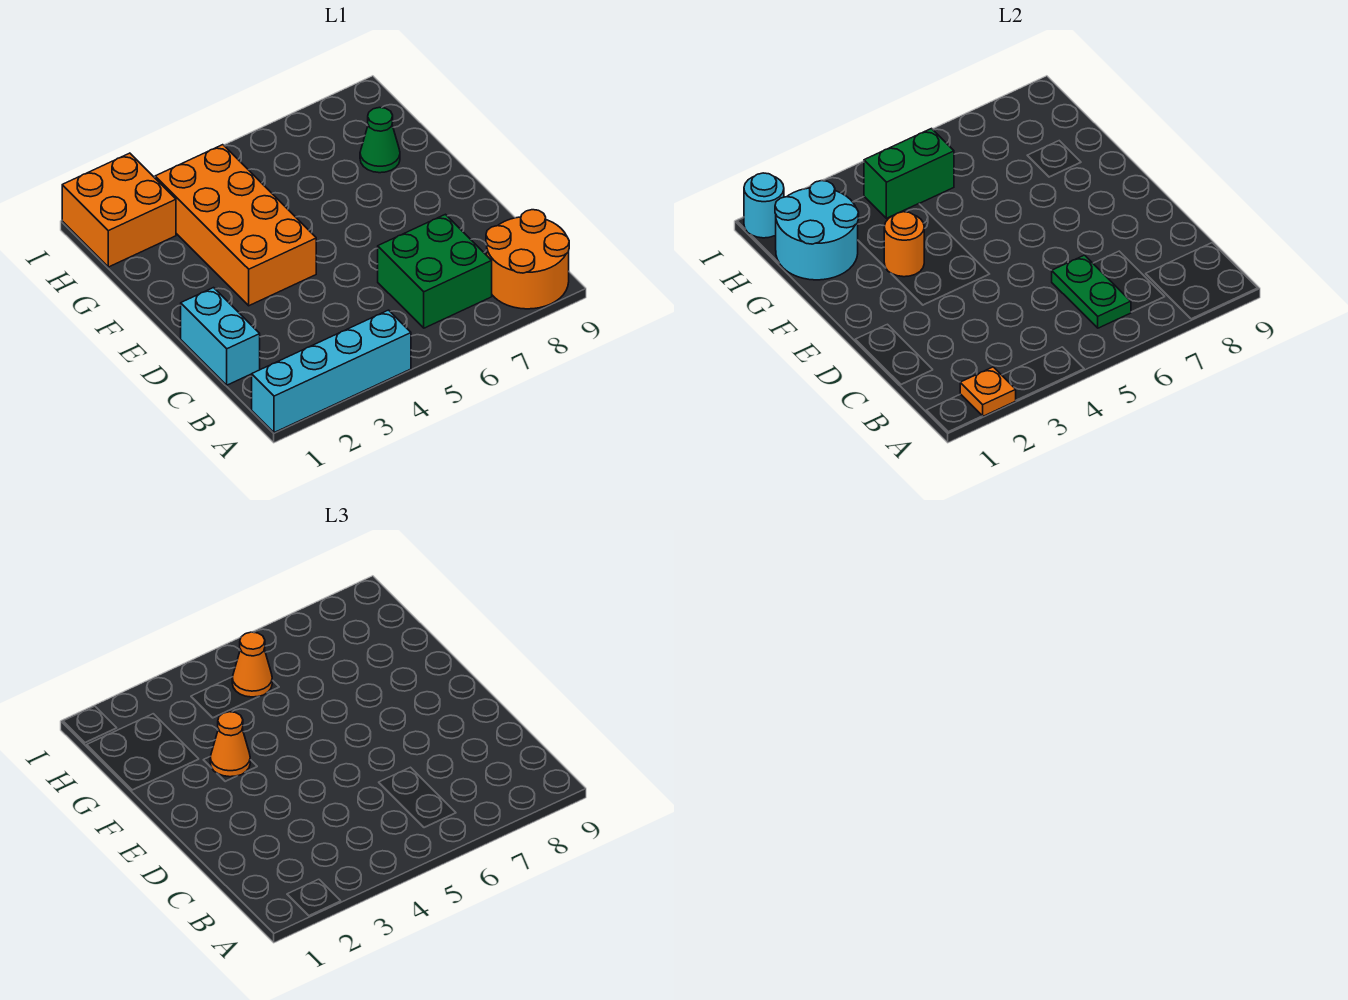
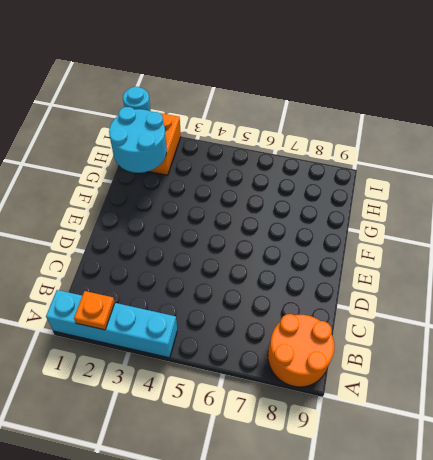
none -> green 2x2 brick [378,214,492,328]
none -> cyan 1x2 brick [181,288,260,385]
none -> orange 2x4 brick [155,145,316,306]

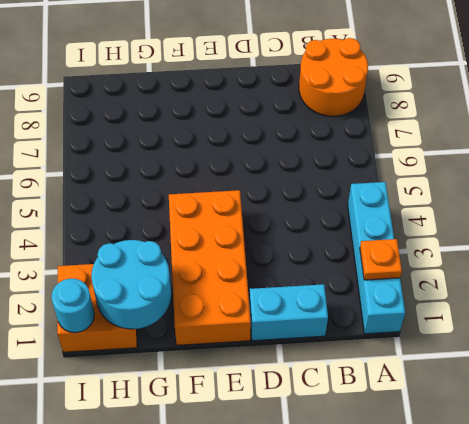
orange 2x4 brick [169,190,251,345] -> orange 2x4 brick turned to [155,145,316,306]
none -> green 2x2 brick [378,214,492,328]
none -> green 1x1 cone [360,107,400,173]
none -> green 1x2 plate [1052,255,1131,328]

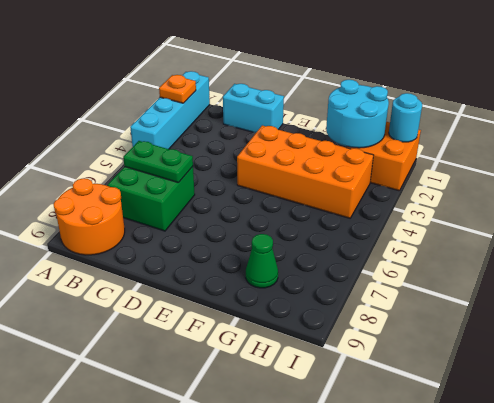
none -> orange 1x1 round brick [884,212,924,277]
none -> green 1x2 brick [864,129,954,218]
none -> orange 1x1 cone [210,712,250,777]

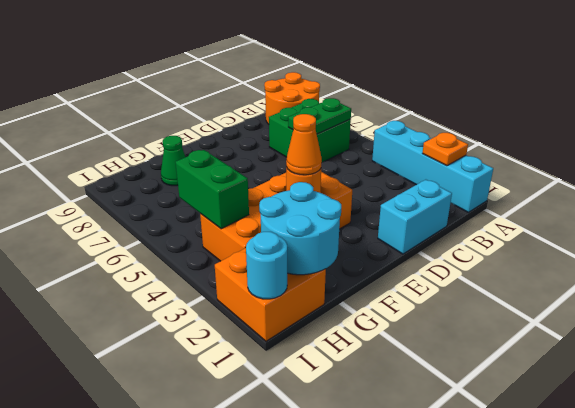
none -> orange 1x1 cone [232,632,272,697]

